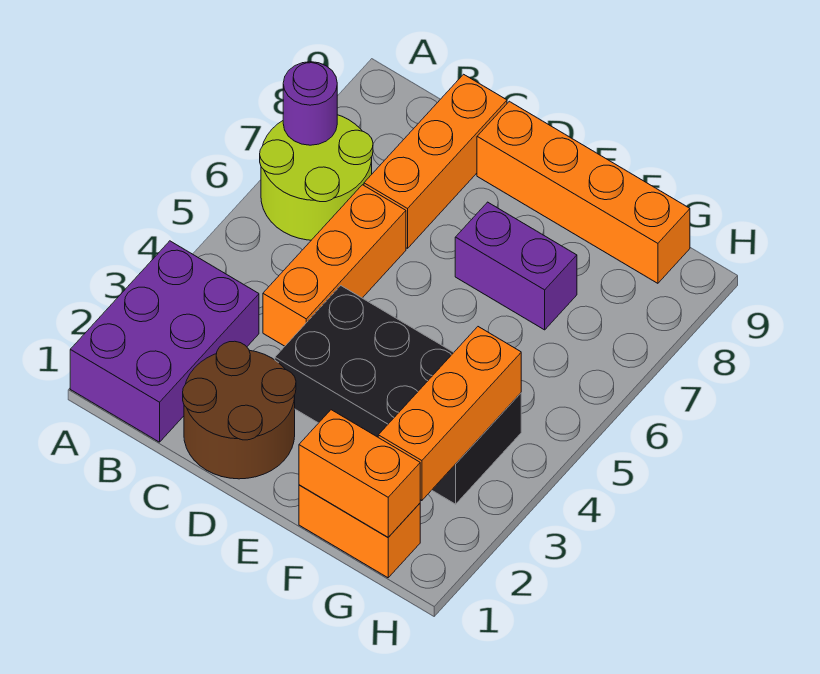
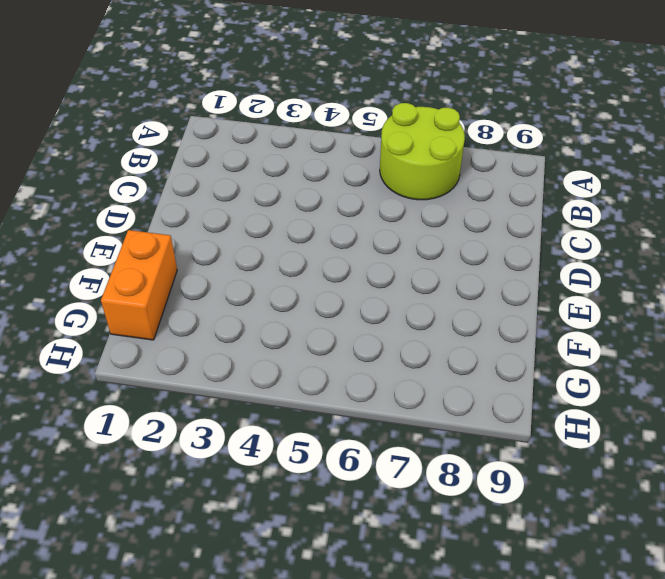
none -> purple 2x3 brick [70,241,259,442]
none -> brown 2x2 round brick [183,341,296,479]
none -> orange 1x3 brick [263,185,406,346]

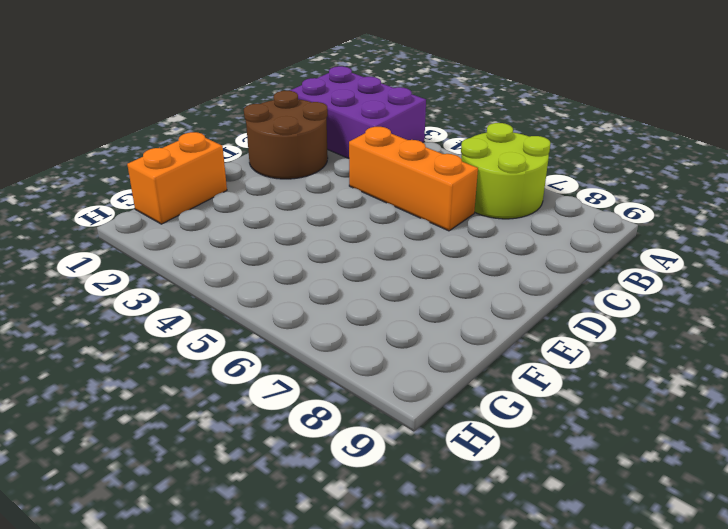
none -> orange 1x3 brick [364,74,507,248]
none -> black 2x4 brick [275,286,521,504]
none -> orange 1x4 brick [477,101,690,283]

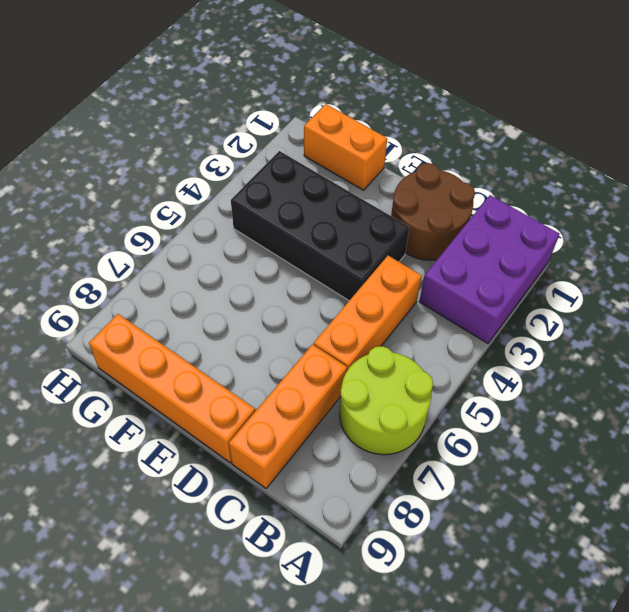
none -> purple 1x2 brick [455,202,577,330]
none -> purple 1x1 round brick [283,62,337,145]
none -> orange 1x2 brick [299,410,420,537]

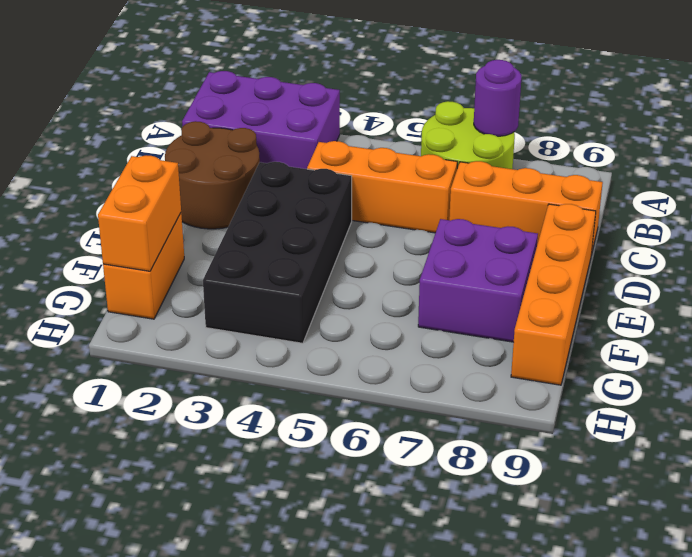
purple 2x2 brick [418,219,538,342] -> purple 1x2 brick [455,202,577,330]
none -> orange 1x3 brick [378,327,521,501]

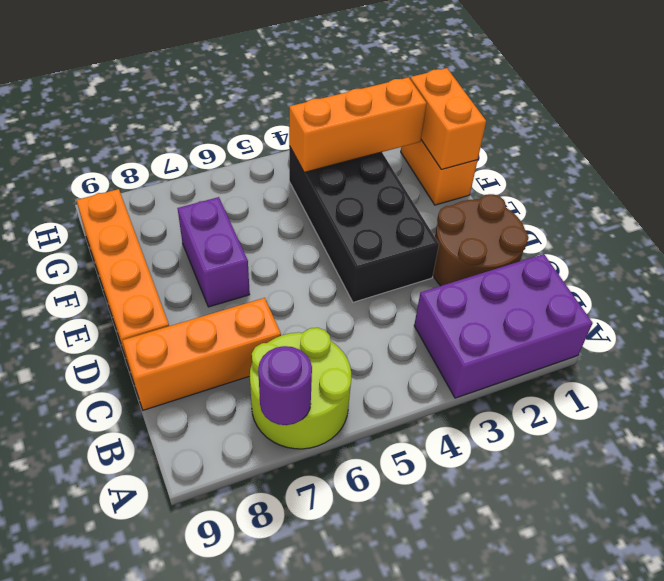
none -> orange 1x3 brick [263,185,406,346]

